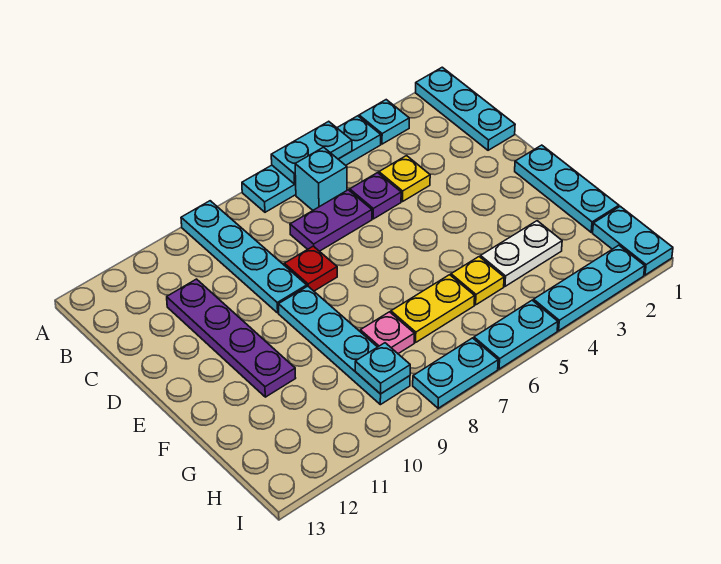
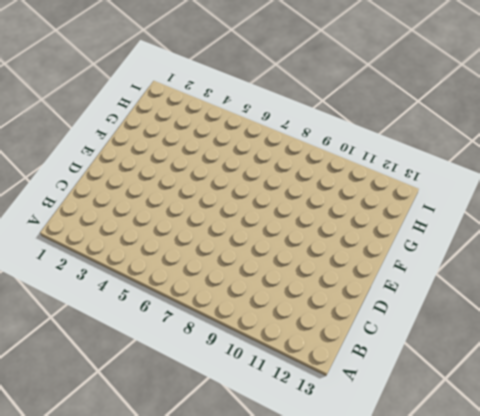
none -> cyan 1x3 plate [416,67,515,150]
none -> cyan 1x1 plate [359,100,409,144]
none -> cyan 1x4 plate [242,116,381,212]

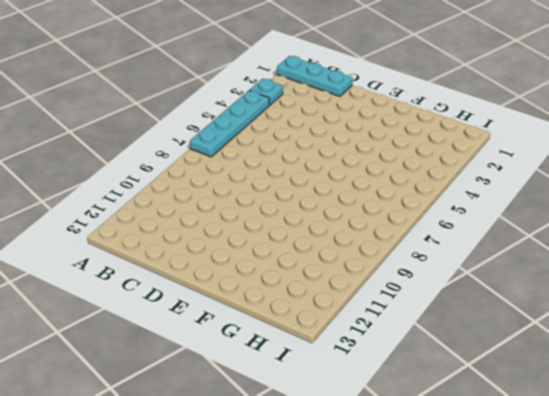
none -> cyan 1x4 plate [181,201,307,313]
none -> cyan 1x1 brick [295,147,347,210]
none -> yellow 1x1 plate [379,156,430,202]

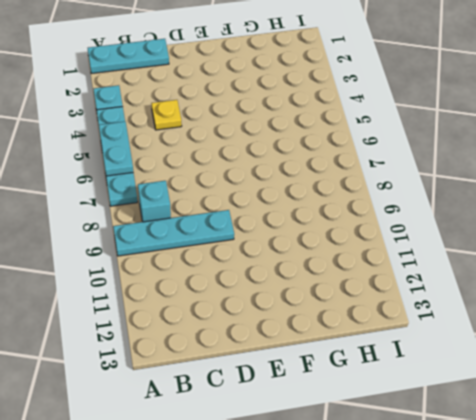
cyan 1x1 brick [138,181,171,222] -> cyan 1x1 brick moved to [295,147,347,210]
none -> purple 1x1 plate [350,173,401,219]
none -> purple 1x2 plate [290,190,372,251]
none -> purple 1x4 plate [167,279,296,397]

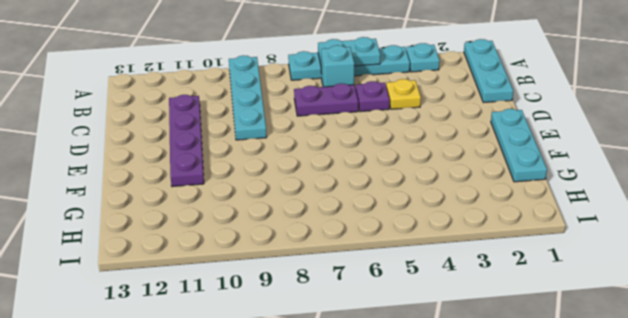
none -> red 1x1 plate [284,246,337,291]
none -> cyan 1x4 plate [279,286,410,405]
none -> white 1x2 plate [481,221,562,286]

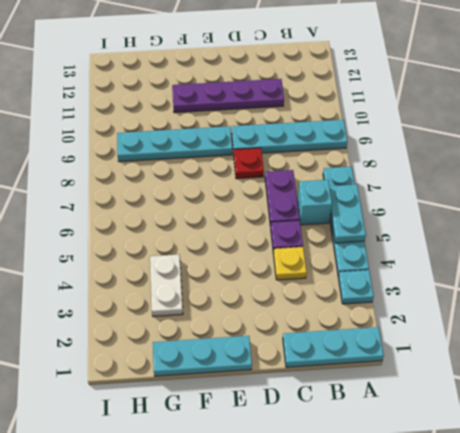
none -> yellow 1x1 plate [451,257,504,305]
none -> yellow 1x2 plate [391,275,475,342]
none -> pink 1x1 plate [360,312,414,354]

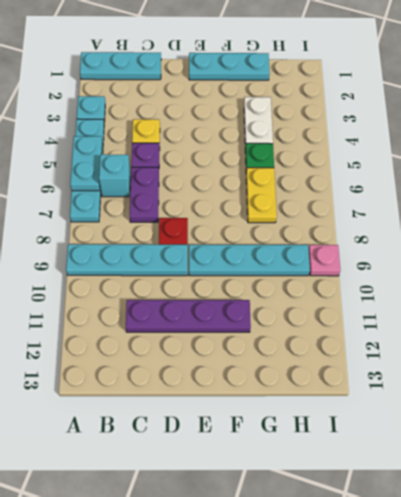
green 1x1 plate [245,143,274,170] -> yellow 1x1 plate [451,257,504,305]
pink 1x1 plate [309,245,340,276] -> pink 1x1 plate moved to [360,312,414,354]
none -> cyan 1x2 plate [593,206,673,275]
none -> cyan 1x3 plate [534,245,645,331]
none -> cyan 1x2 plate [474,300,558,369]

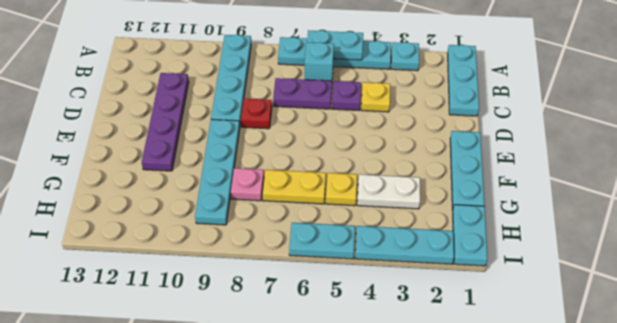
none -> cyan 1x2 plate [413,338,498,408]
none -> cyan 1x1 plate [355,343,410,394]

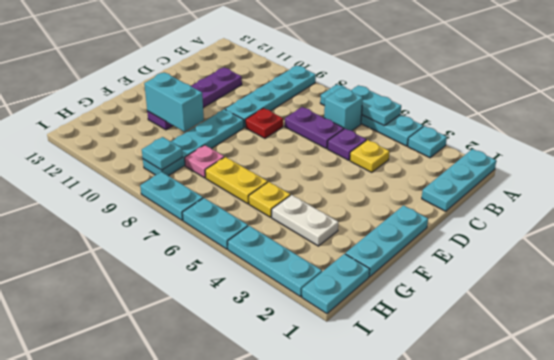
cyan 1x2 brick [144,72,204,132] -> none

